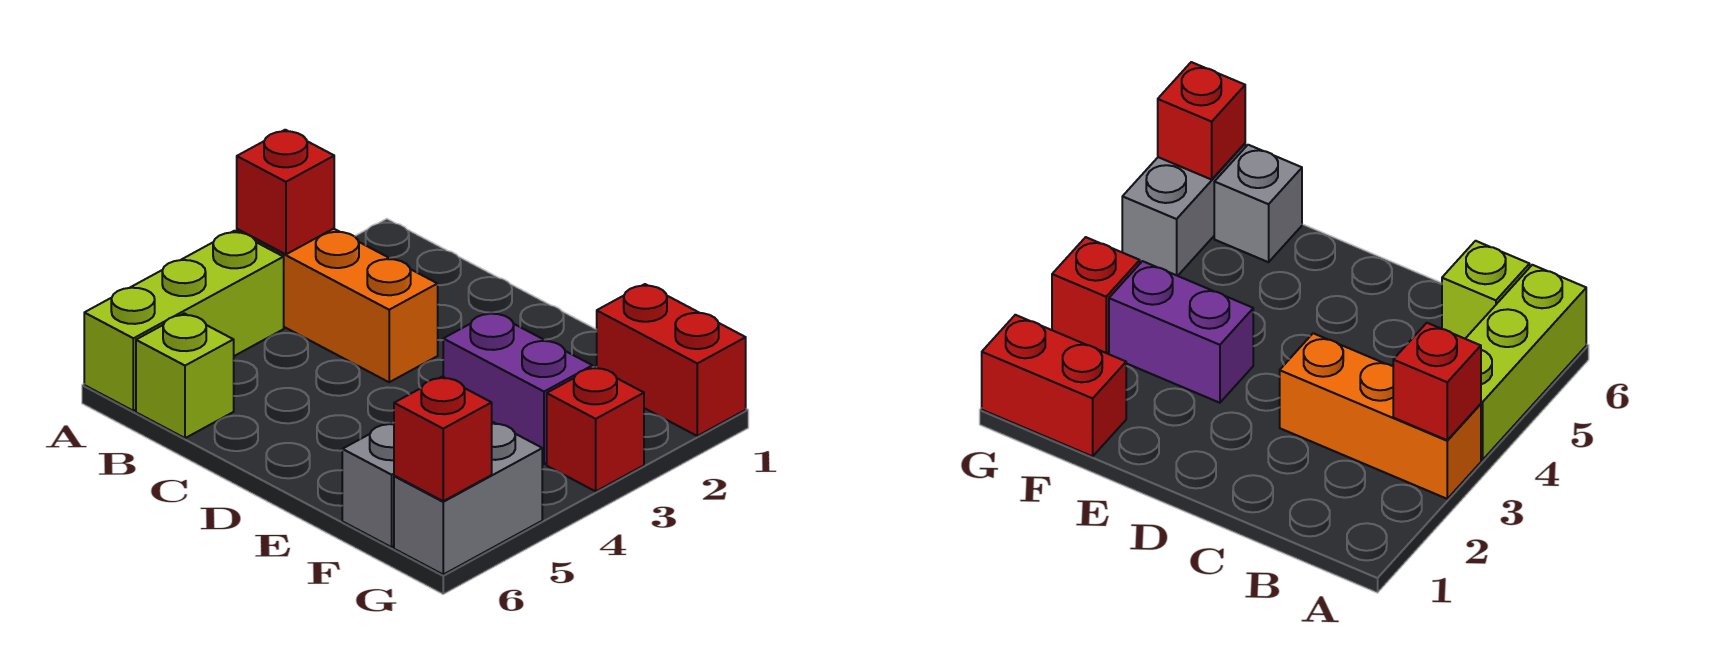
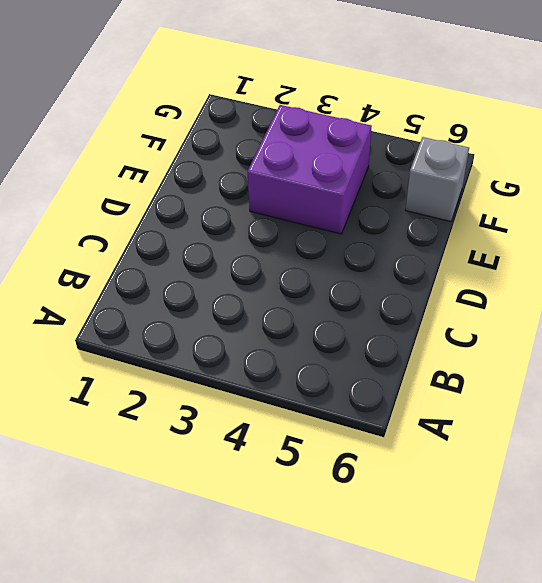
purple 2x2 brick [247,105,372,234] -> purple 1x2 brick [443,312,592,464]
none -> orange 1x3 brick [237,229,438,382]
none -> lime 1x3 brick [84,231,284,411]

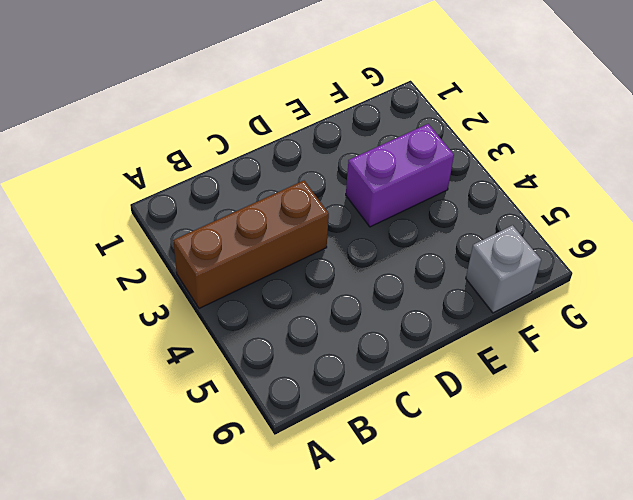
brown 1x3 brick [173,181,329,309] -> orange 1x3 brick [237,229,438,382]
none -> lime 1x3 brick [84,231,284,411]
none -> lime 1x1 brick [136,313,234,438]

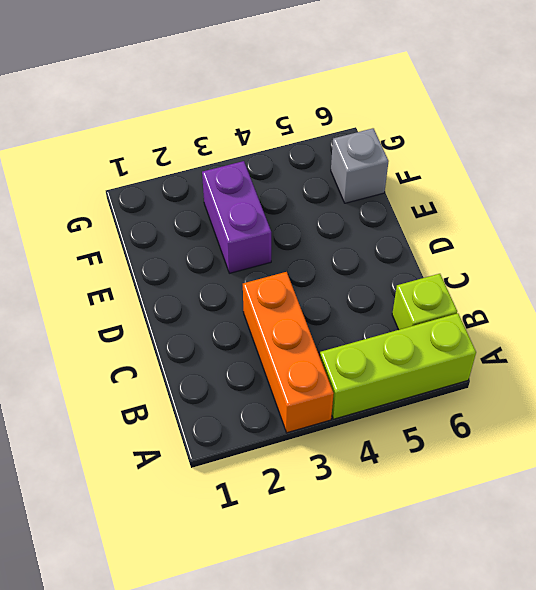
none -> red 1x2 brick [597,284,746,436]
none -> red 1x1 brick [547,367,644,491]

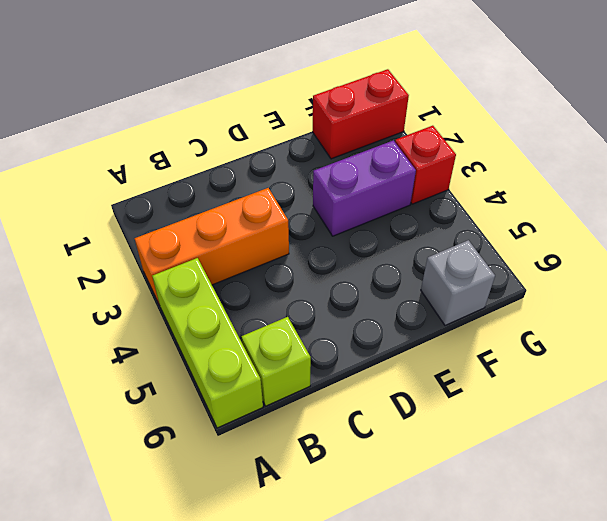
none -> grey 1x2 brick [394,422,542,574]
none -> red 1x1 brick [237,130,334,254]

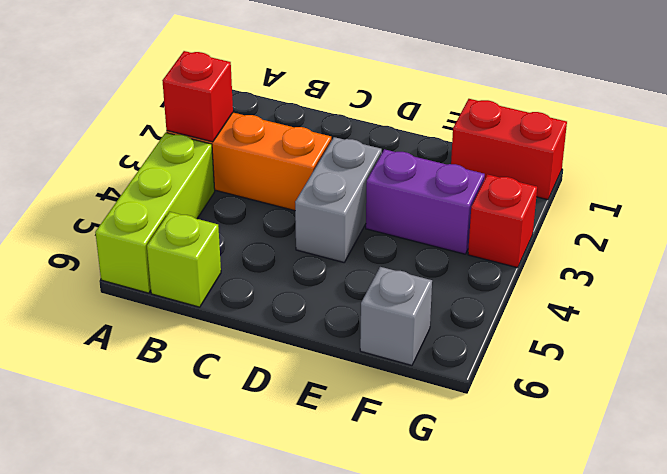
grey 1x2 brick [295,137,382,262] -> grey 1x2 brick moved to [394,422,542,574]
none -> red 1x1 brick [394,377,492,501]

